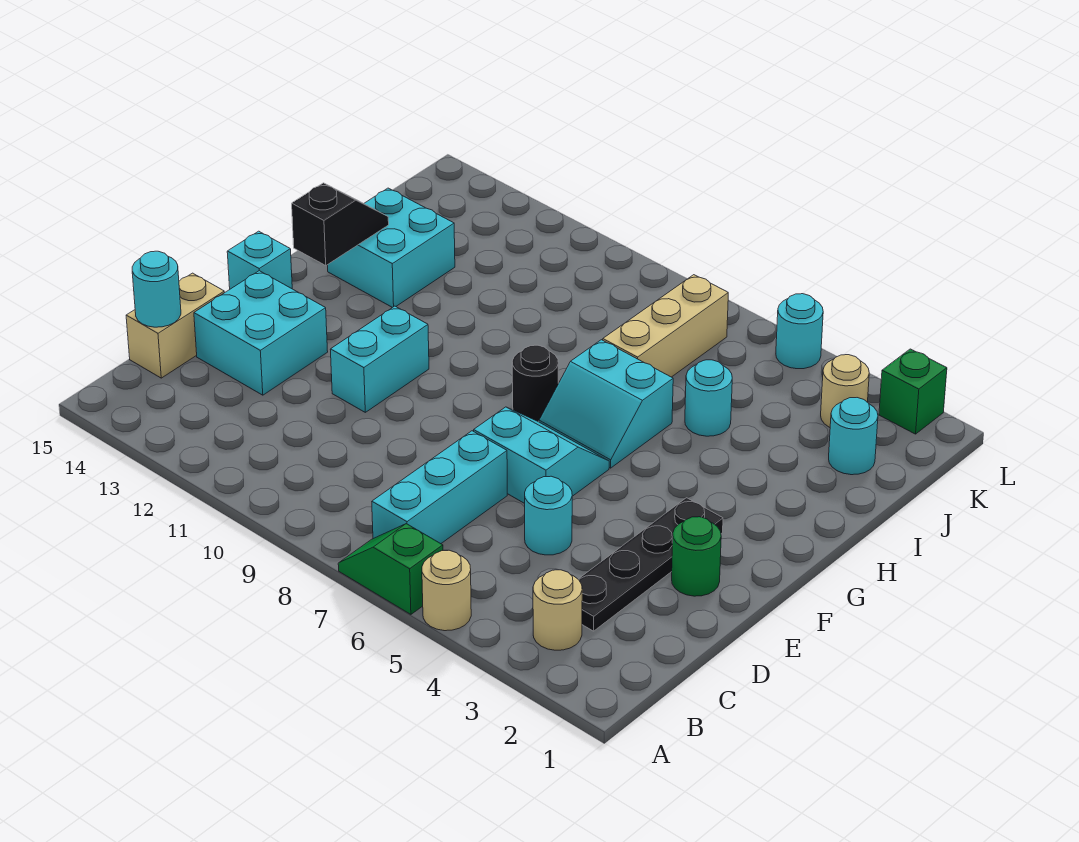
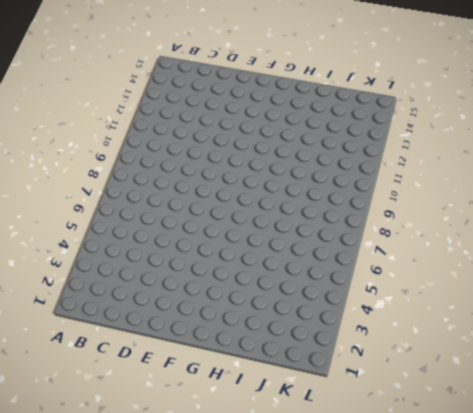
none -> tan 1x1 round brick [422,550,471,631]
none -> green 1x2 slope [338,524,443,614]
none -> tan 1x1 round brick [533,570,582,650]

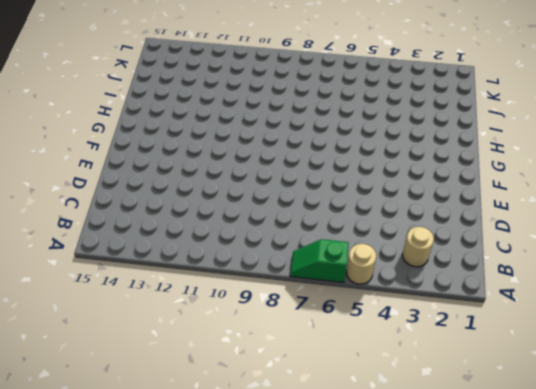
none -> cyan 1x3 brick [372,431,507,544]
none -> black 1x4 plate [578,498,723,631]
none -> tan 1x2 brick [126,273,224,378]

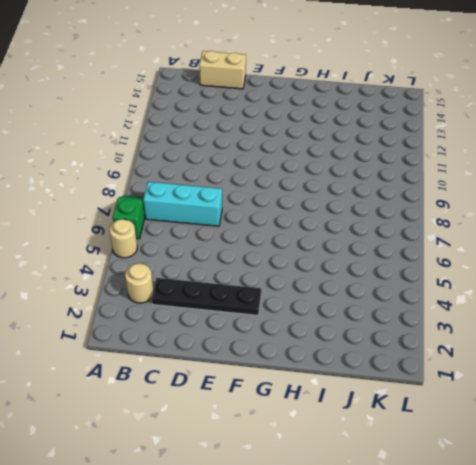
none -> cyan 1x1 round brick [525,476,572,555]
none -> cyan 2x2 brick [194,271,328,395]
none -> green 1x1 round brick [672,517,721,596]

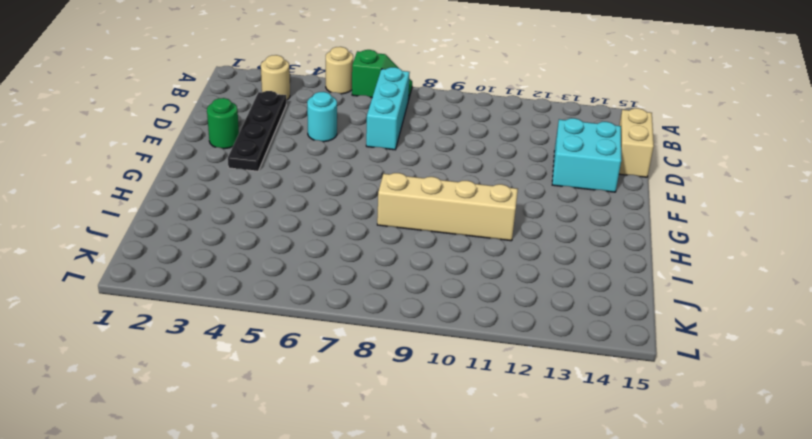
tan 1x4 brick [377,173,518,241] -> none
none -> cyan 2x2 slope [474,407,609,503]
none -> cyan 1x2 brick [330,306,429,412]
none -> cyan 1x1 brick [227,231,292,289]

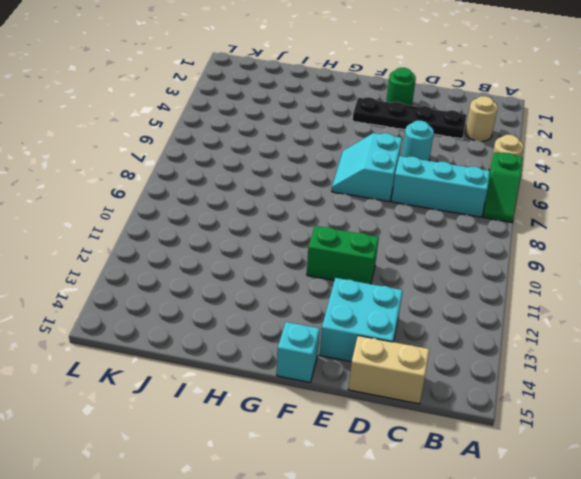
green 1x2 brick [307,226,379,284] -> cyan 1x2 brick [330,306,429,412]
none -> cyan 2x2 slope [539,340,673,468]
none -> black 1x1 round brick [512,345,558,421]
none -> cyan 2x2 brick [328,188,455,308]

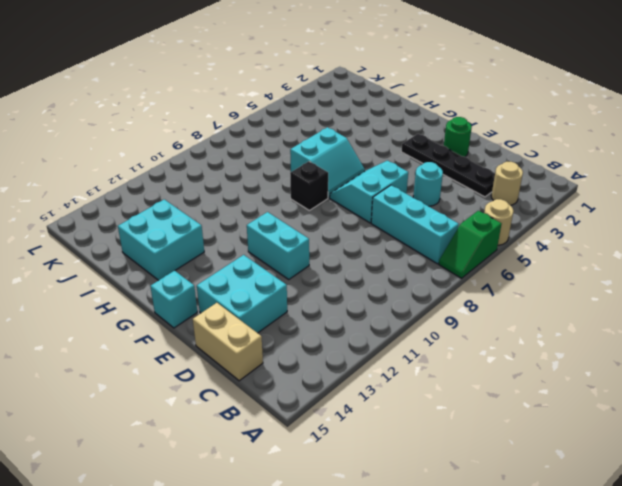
black 1x1 brick [290,161,328,210] -> black 1x1 round brick [512,345,558,421]
none -> cyan 1x1 round brick [685,360,732,436]
none -> tan 1x3 brick [603,275,728,377]
none -> cyan 1x1 round brick [829,398,878,475]

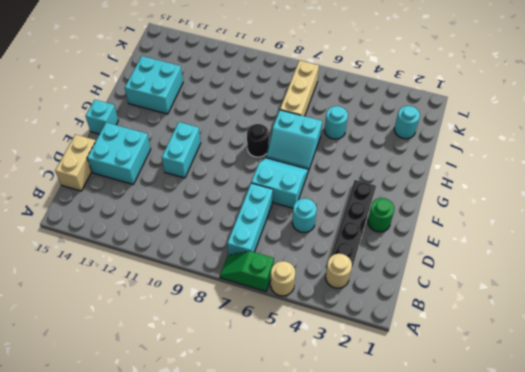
none -> tan 1x1 round brick [821,355,869,427]
none -> green 1x1 brick [879,349,947,434]
none -> cyan 1x1 round brick [776,294,823,369]

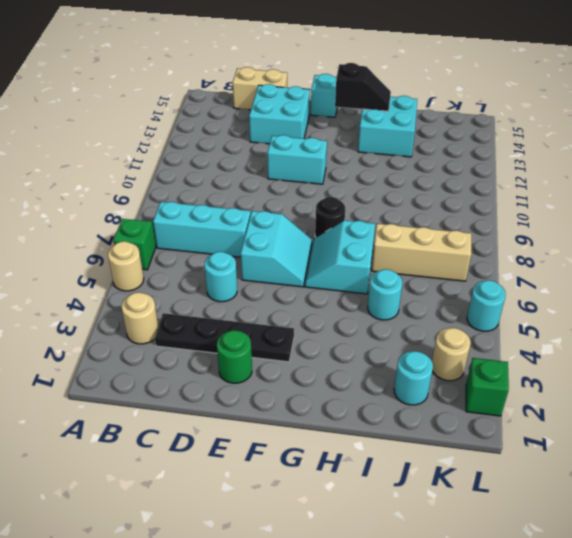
none -> cyan 1x1 round brick [132,251,181,327]

